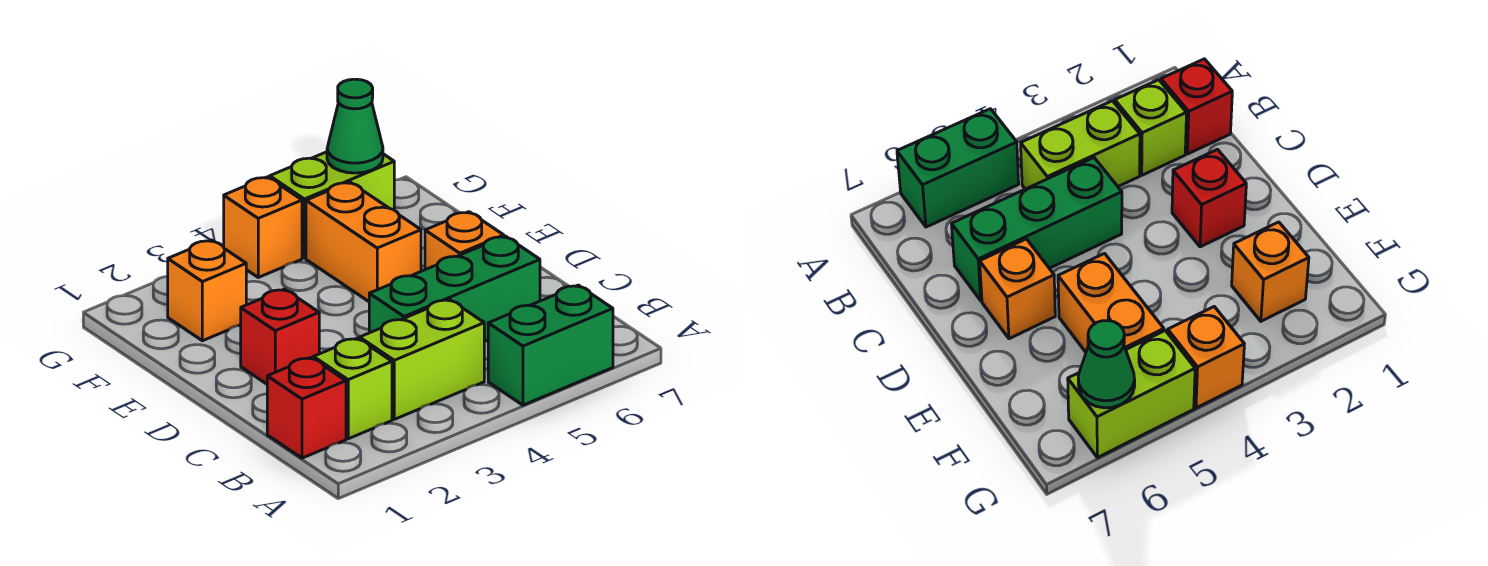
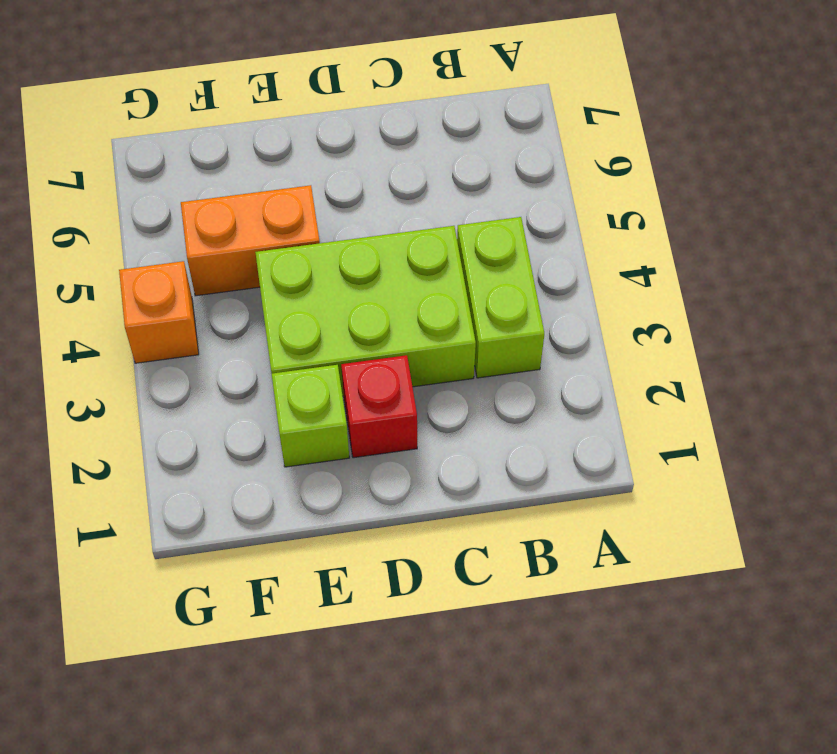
lime 2x3 brick [255,226,476,396] -> green 1x3 brick [369,236,540,341]
lime 1x1 brick [272,365,349,467] -> lime 1x1 brick moved to [313,338,392,439]
none -> green 1x2 brick [488,285,613,405]
none -> red 1x1 brick [267,358,346,458]
none -> orange 1x1 brick [425,212,504,270]

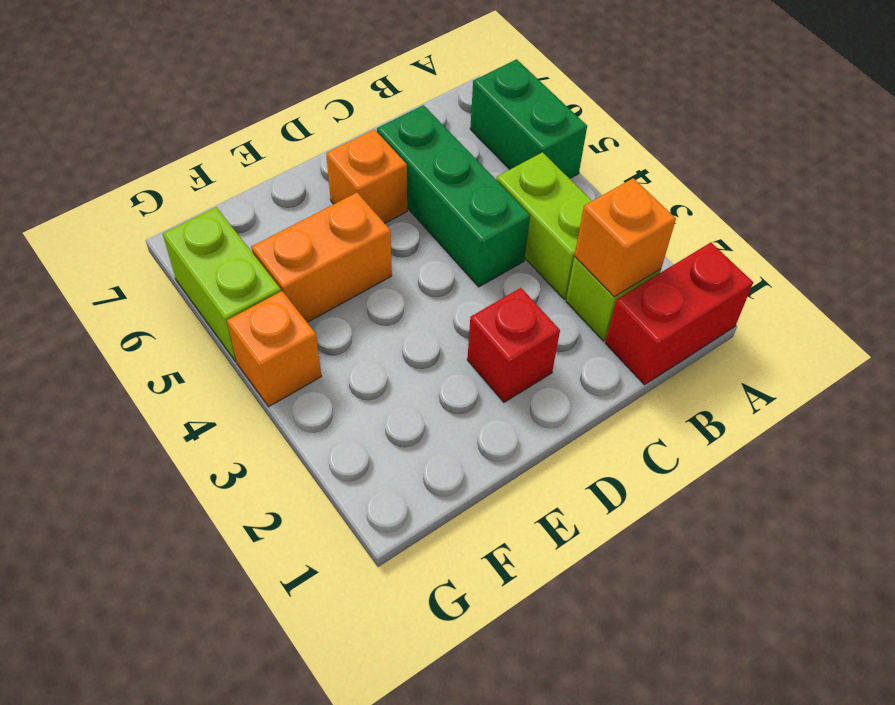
red 1x2 brick [605,243,753,385] -> red 1x1 brick [267,358,346,458]
orange 1x1 brick [575,178,676,297] -> orange 1x1 brick moved to [168,240,246,341]
none -> green 1x1 cone [327,79,383,173]

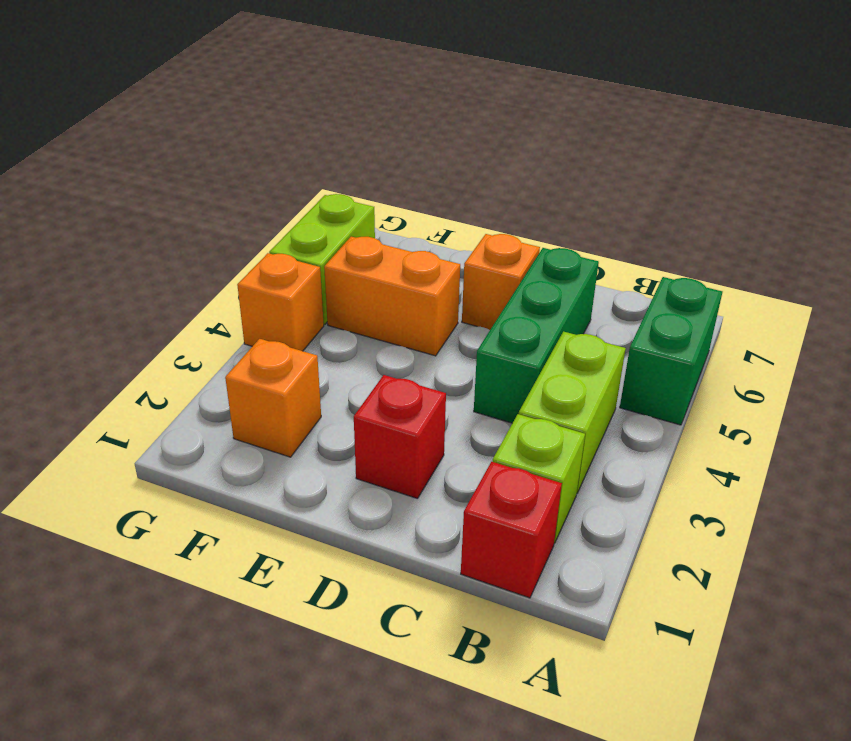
none -> green 1x1 cone [327,79,383,173]

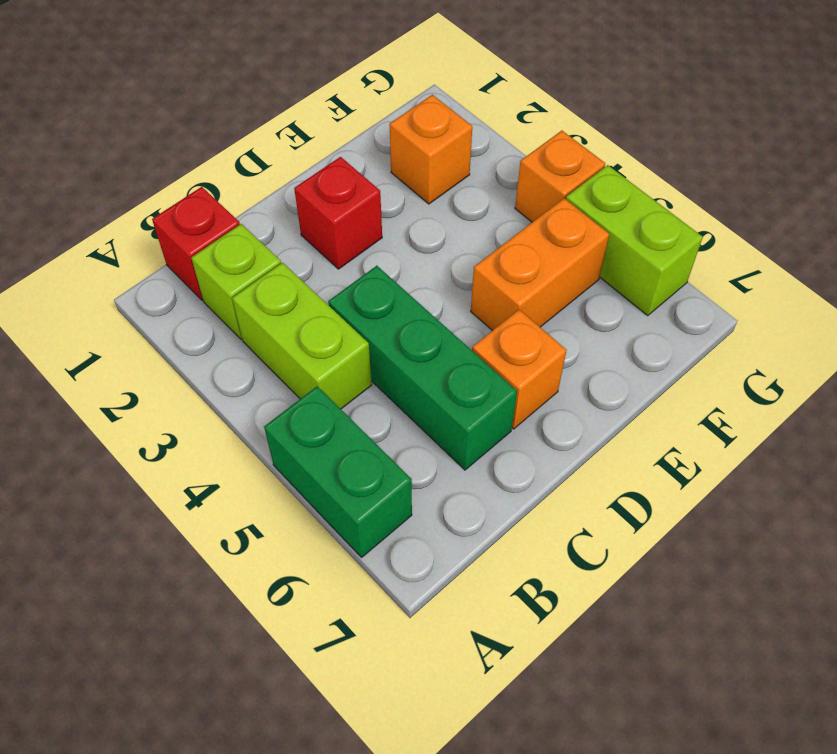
none -> green 1x1 cone [327,79,383,173]

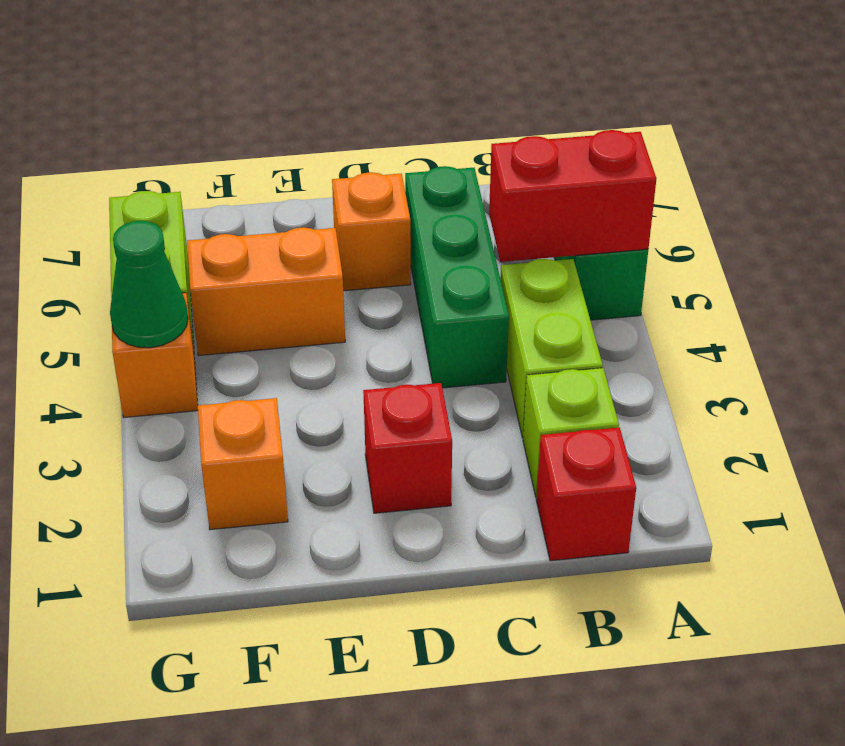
red 1x2 brick [489,130,656,262] -> none
green 1x1 cone [110,221,188,348] -> green 1x1 cone moved to [327,79,383,173]

